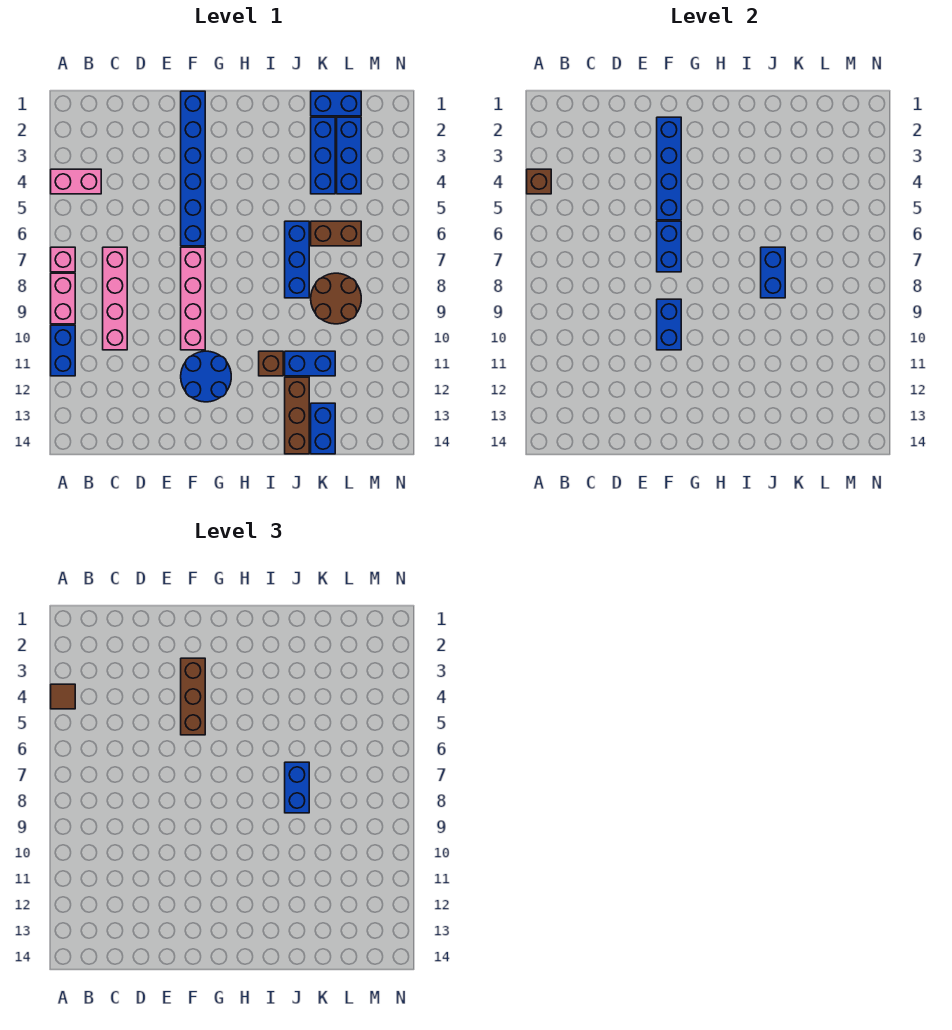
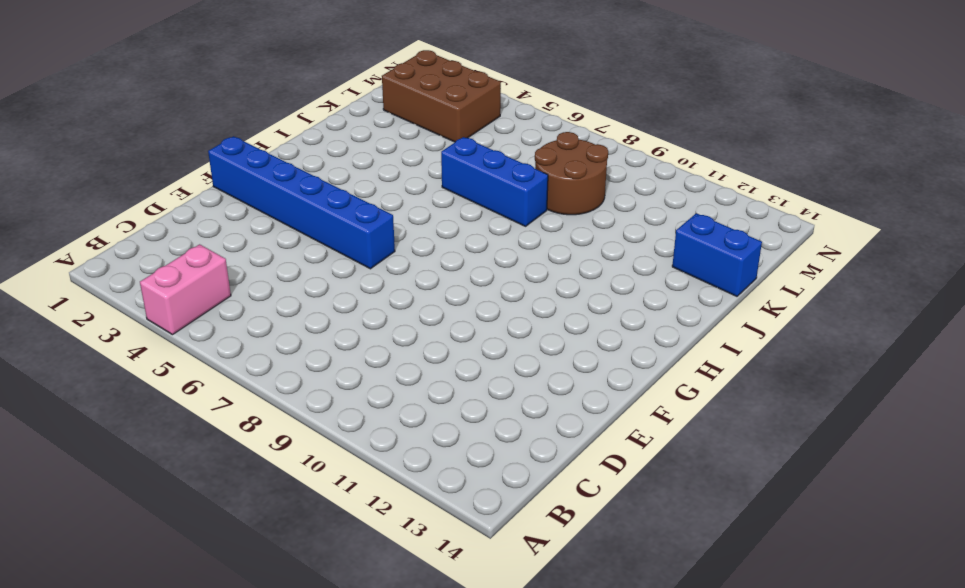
brown 2x3 brick [382,50,501,142] -> blue 1x3 brick [337,117,361,194]
none -> pink 1x1 brick [51,247,75,272]
none -> pink 1x2 brick [51,273,75,324]
none -> blue 1x2 brick [51,325,75,376]

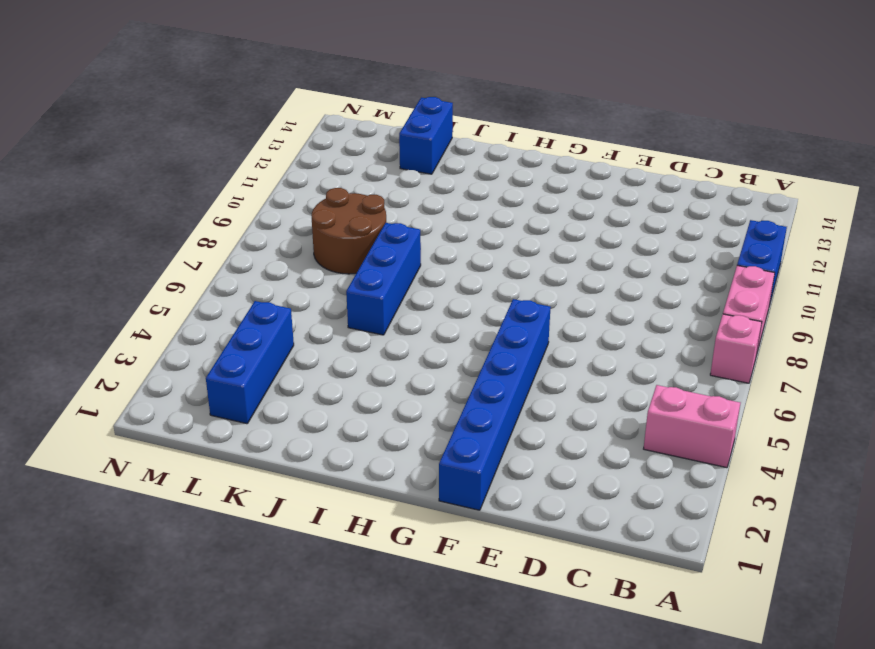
none -> pink 1x4 brick [103,247,127,350]
none -> pink 1x4 brick [181,247,205,350]
none -> blue 2x2 round brick [181,351,231,402]

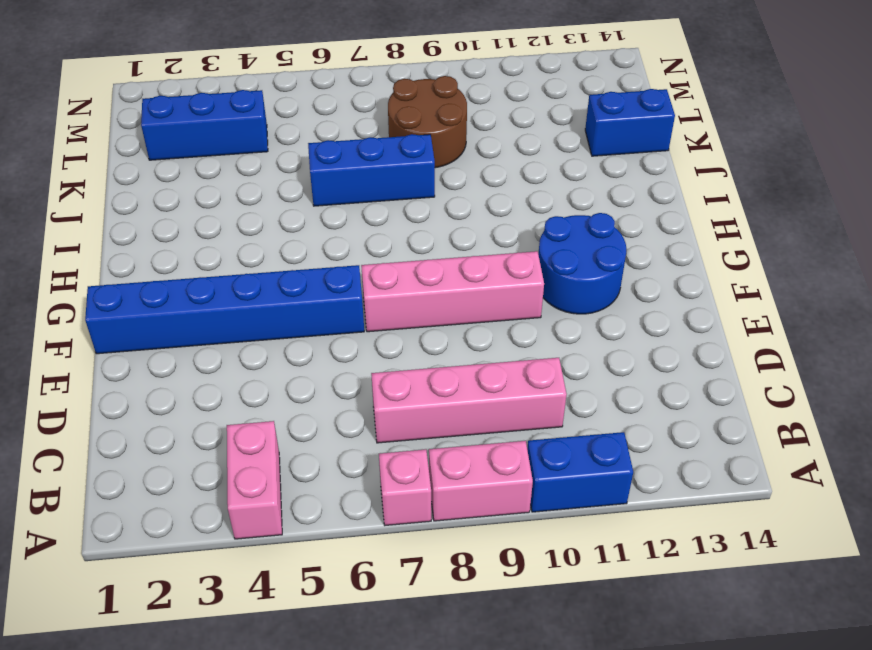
none -> brown 1x1 brick [259,351,283,376]
none -> blue 1x2 brick [285,351,335,376]
none -> brown 1x3 brick [285,377,309,454]

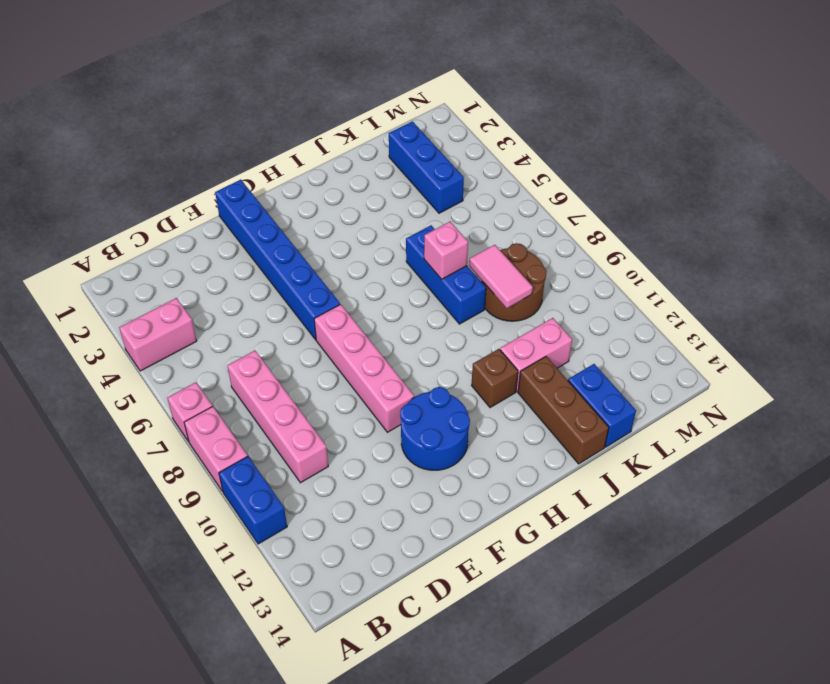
pink 1x1 brick [424,222,468,279] -> blue 1x2 brick [761,247,785,298]
pink 1x2 brick [500,318,572,392] -> blue 1x2 brick [285,351,335,376]
pink 1x2 tile [469,245,533,308] -> none
none -> blue 1x2 brick [311,91,361,116]
none -> blue 1x3 brick [311,117,335,194]
none -> brown 1x2 brick [311,221,361,246]

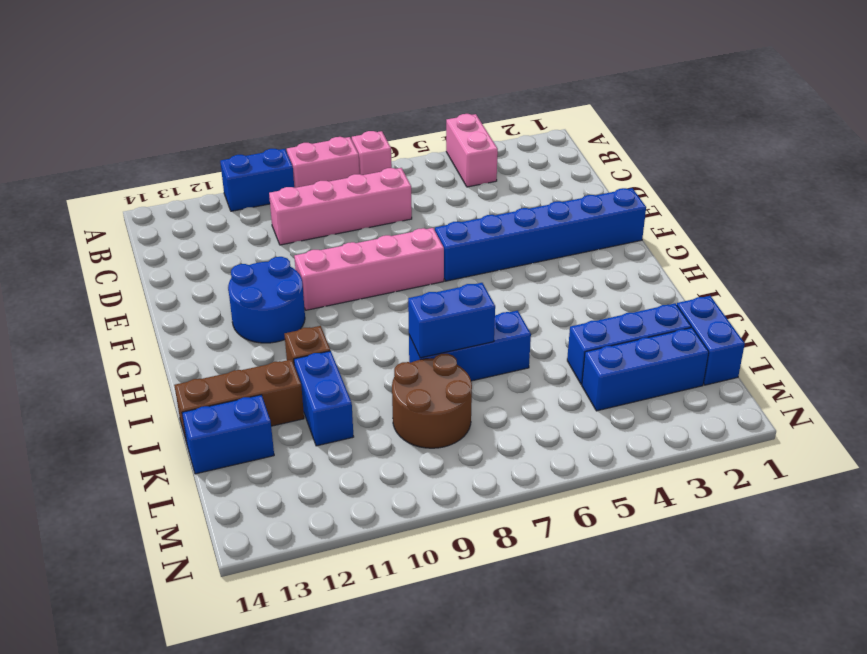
none -> brown 1x2 brick [311,221,361,246]
none -> brown 1x1 brick [527,169,551,194]
none -> blue 1x4 brick [657,117,681,220]

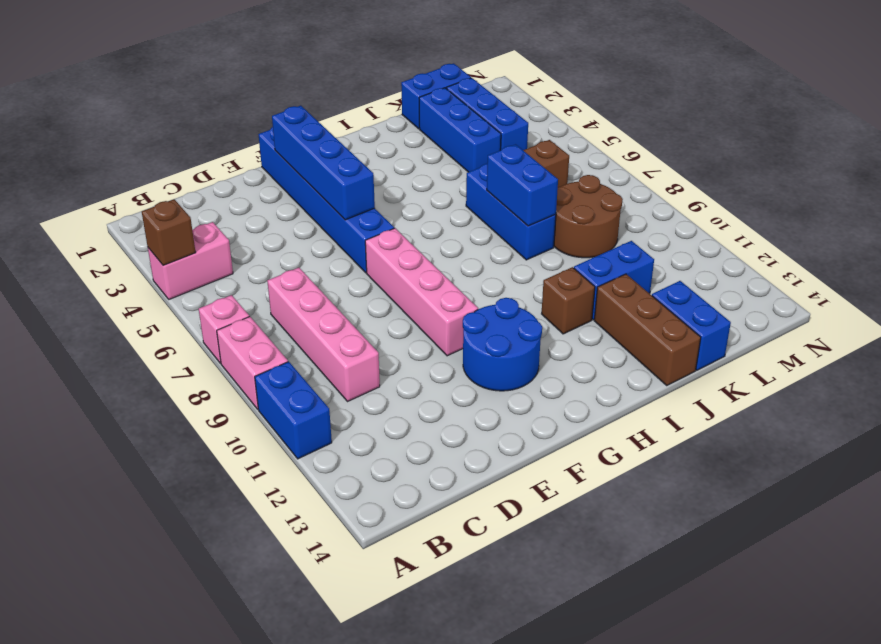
none -> blue 1x2 brick [657,221,681,272]
none -> blue 1x2 brick [657,299,681,350]
none -> brown 1x1 tile [51,684,75,709]

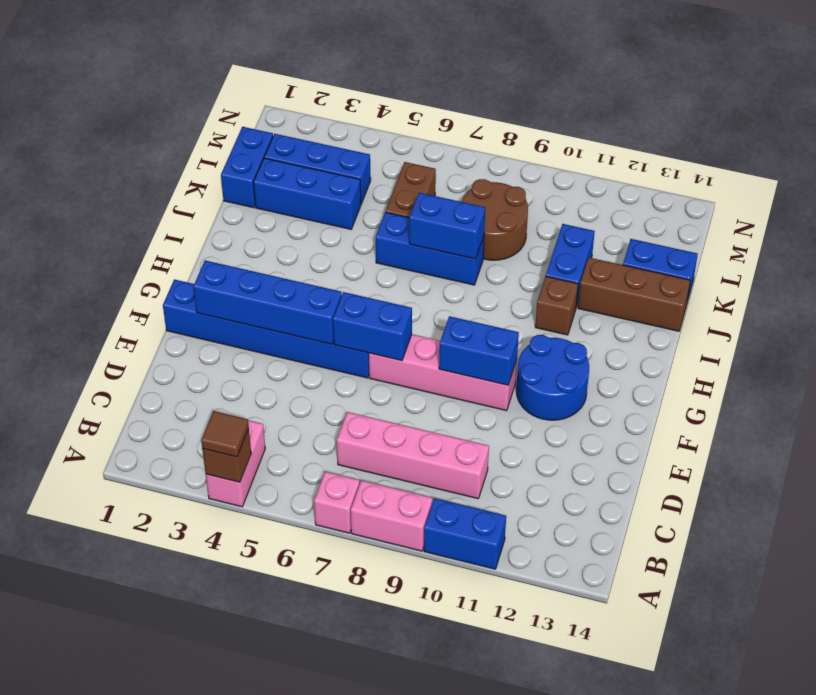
none -> brown 1x3 brick [181,658,205,735]
none -> blue 1x2 brick [285,762,309,813]

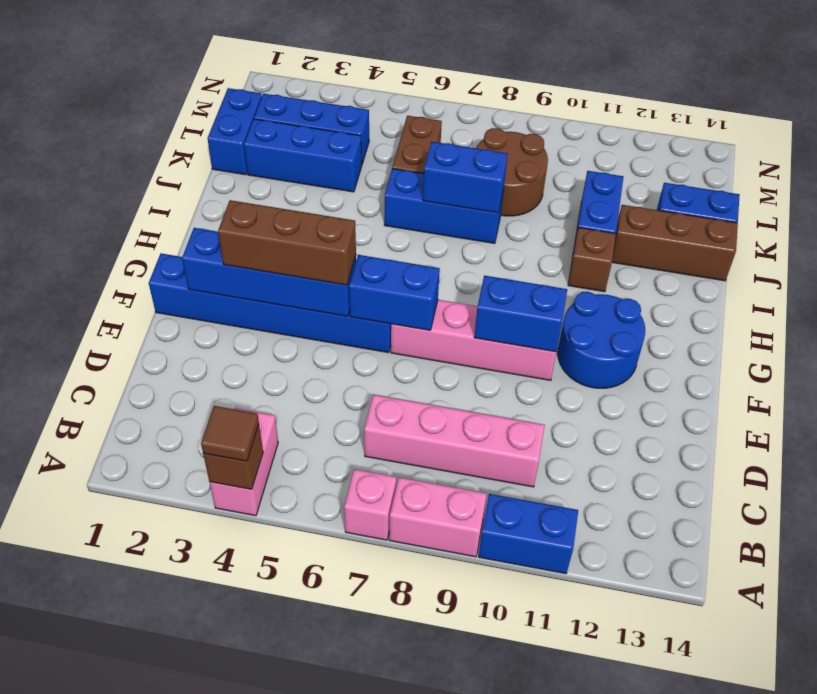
none -> blue 1x2 brick [285,762,309,813]

